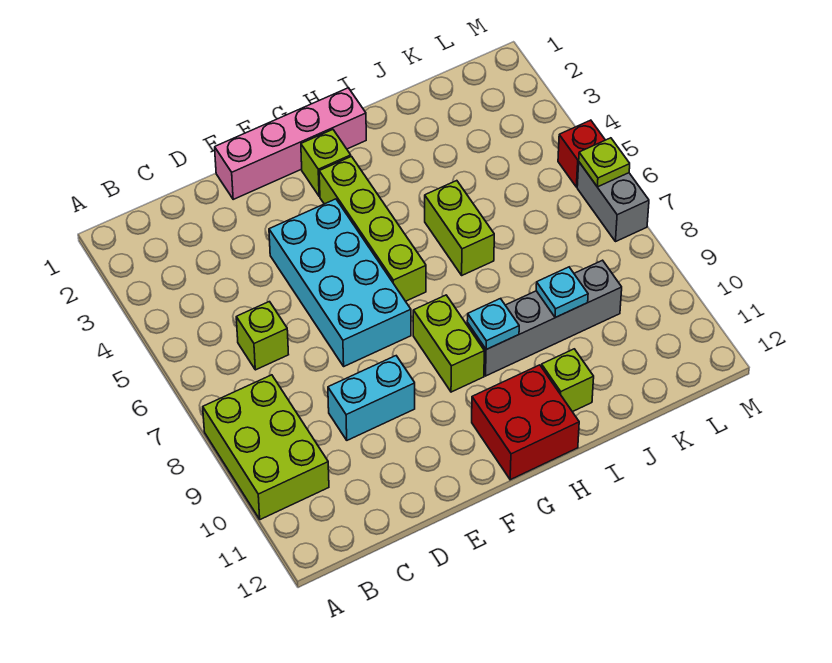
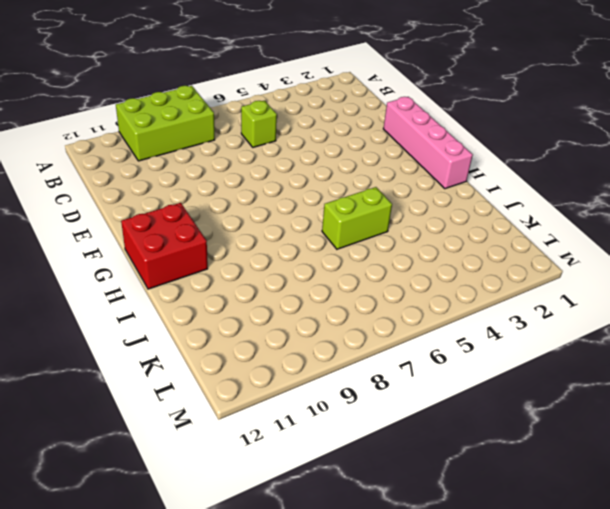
none -> cyan 1x2 brick [328,356,415,440]
none -> cyan 2x4 brick [269,199,411,366]
none -> lime 1x1 brick [301,130,351,196]

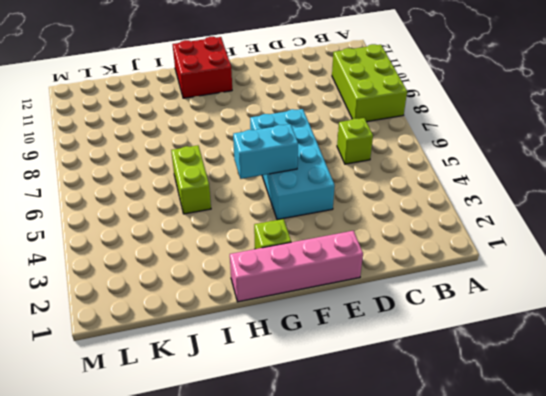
cyan 1x2 brick [233,124,298,179] -> cyan 1x2 brick moved to [328,356,415,440]
none -> lime 1x4 brick [319,156,426,301]
none -> lime 1x2 brick [413,295,484,392]
none -> grey 1x4 brick [467,260,622,376]

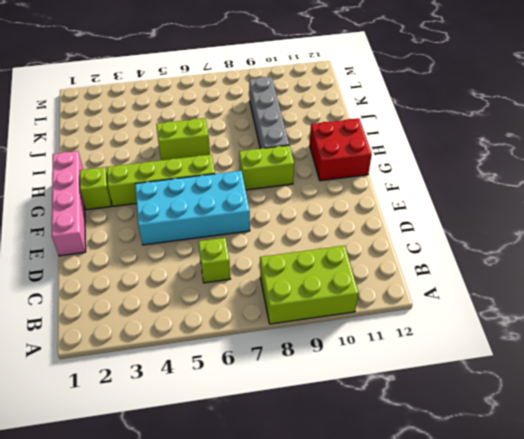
none -> cyan 1x2 brick [328,356,415,440]
none -> lime 1x1 brick [541,349,594,412]
none -> red 1x1 brick [558,120,605,187]

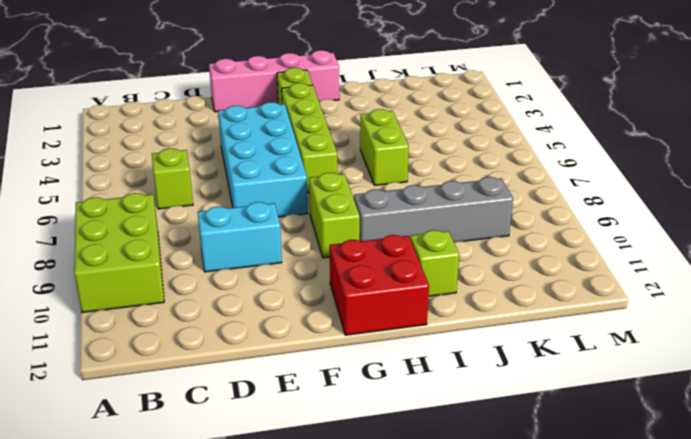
none -> red 1x1 brick [558,120,605,187]
none -> grey 1x2 brick [577,162,649,242]
none -> cyan 1x1 plate [467,299,519,350]

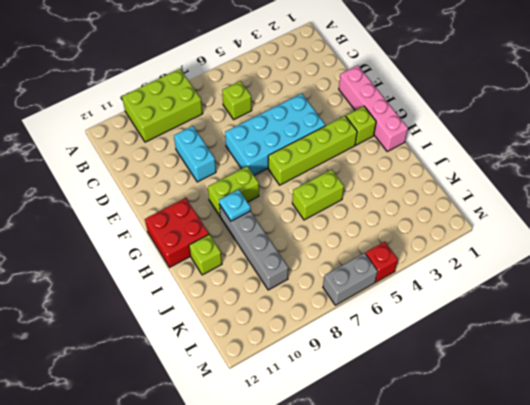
none -> cyan 1x1 plate [536,267,588,318]
none -> lime 1x1 plate [579,138,630,187]

